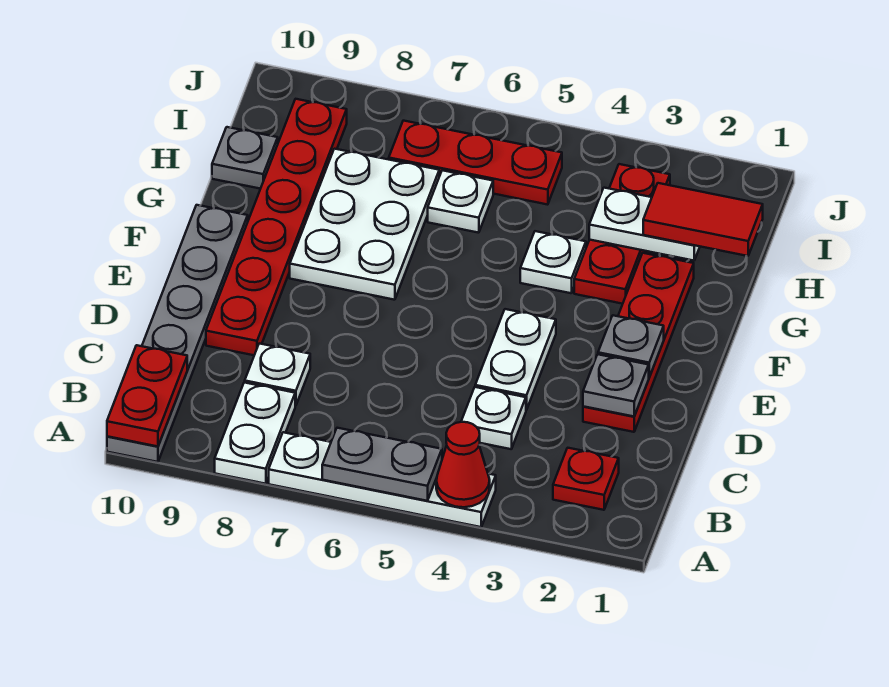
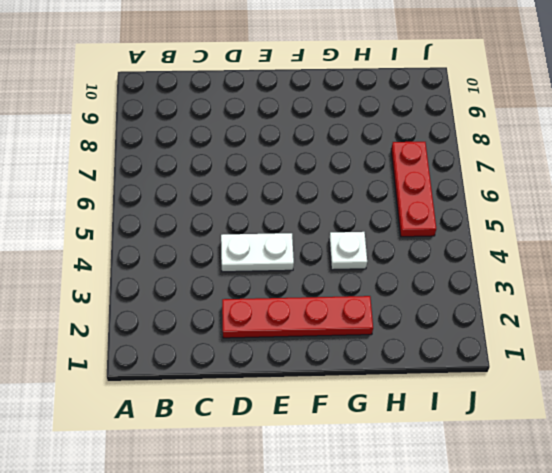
none -> white 1x4 plate [269,432,496,527]
none -> white 1x2 plate [215,382,295,484]
none -> grey 1x6 plate [107,205,248,462]

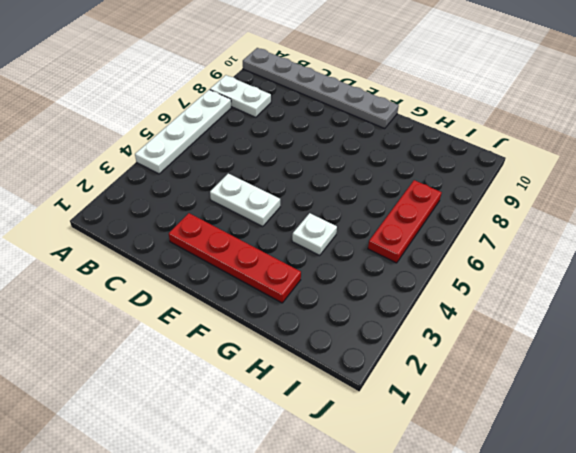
none -> red 1x1 plate [553,448,619,510]
none -> white 1x1 plate [461,387,526,449]
none -> white 1x1 plate [245,344,310,406]

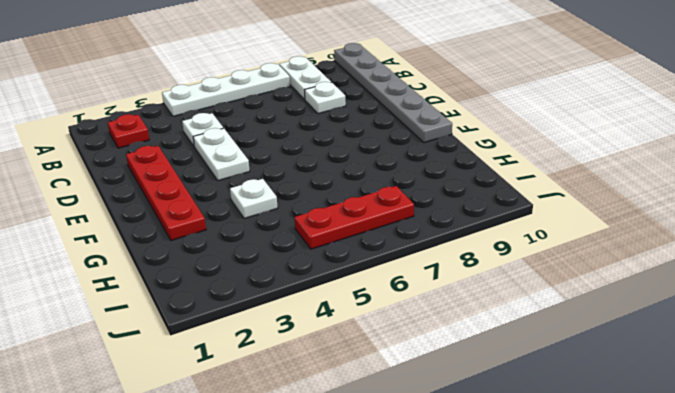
none -> red 1x6 plate [206,99,347,355]
none -> white 2x3 plate [290,149,439,300]
none -> red 1x3 plate [574,164,670,304]

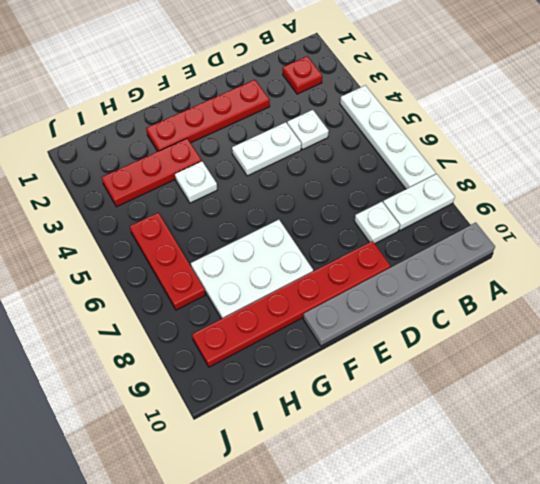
none -> white 1x1 plate [428,170,493,233]
none -> grey 1x1 plate [212,127,278,189]
none -> red 1x1 cone [436,422,490,507]

